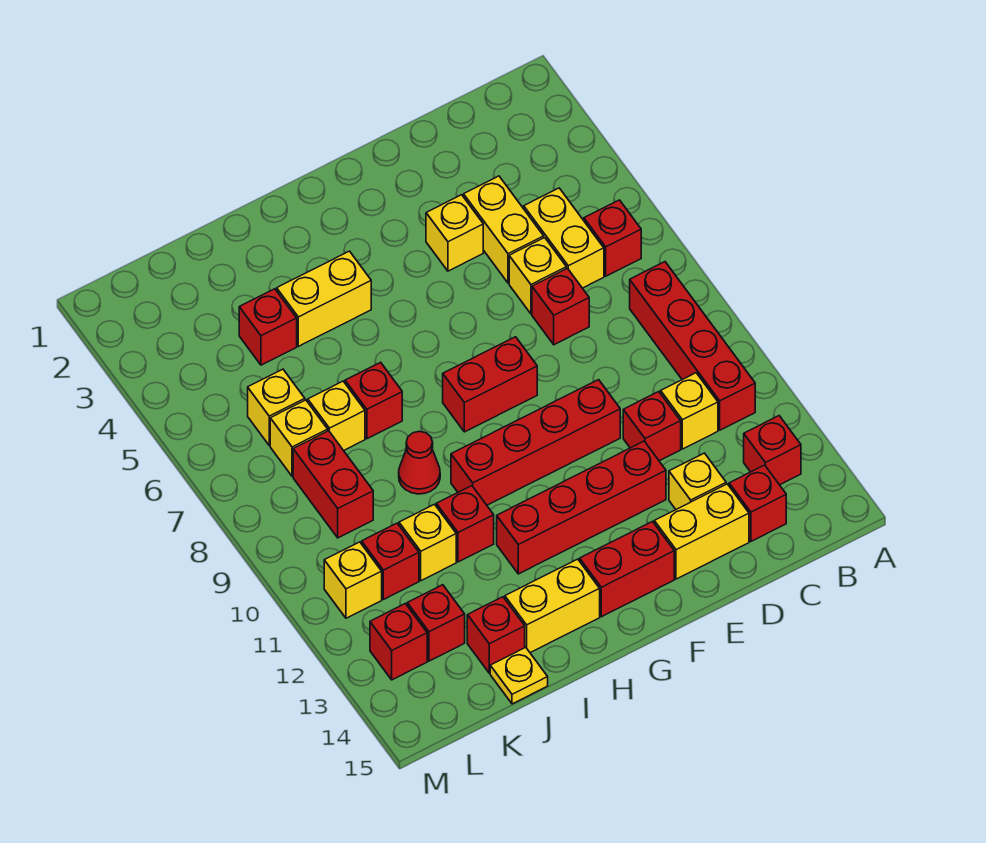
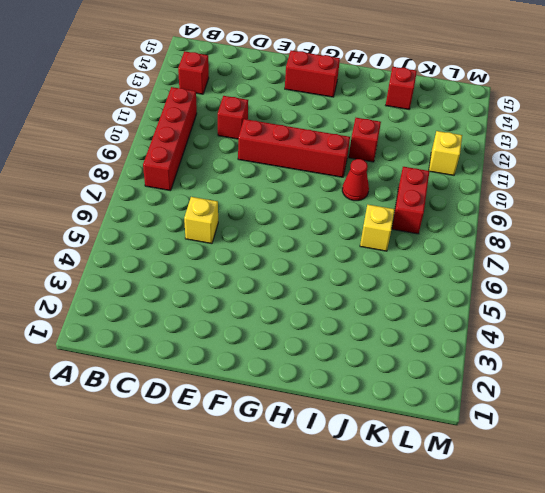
none -> red 1x1 brick [584,200,641,276]
none -> yellow 1x2 brick [524,188,604,288]
none -> yellow 1x1 brick [661,373,718,449]
none -> red 1x1 brick [729,465,786,541]

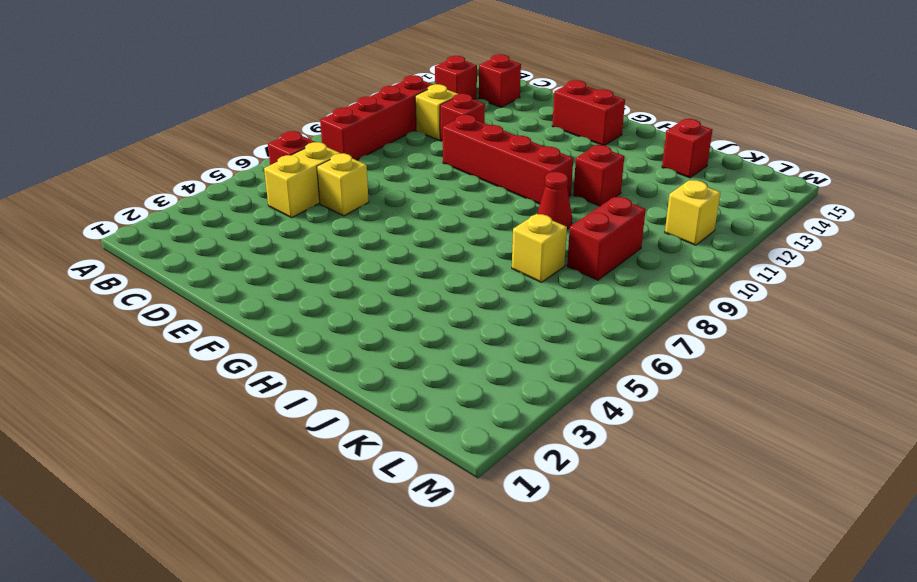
none -> yellow 1x2 brick [464,176,544,283]
none -> red 1x1 brick [532,268,589,345]
none -> yellow 1x1 brick [669,453,726,509]
none -> yellow 1x2 brick [654,484,749,579]

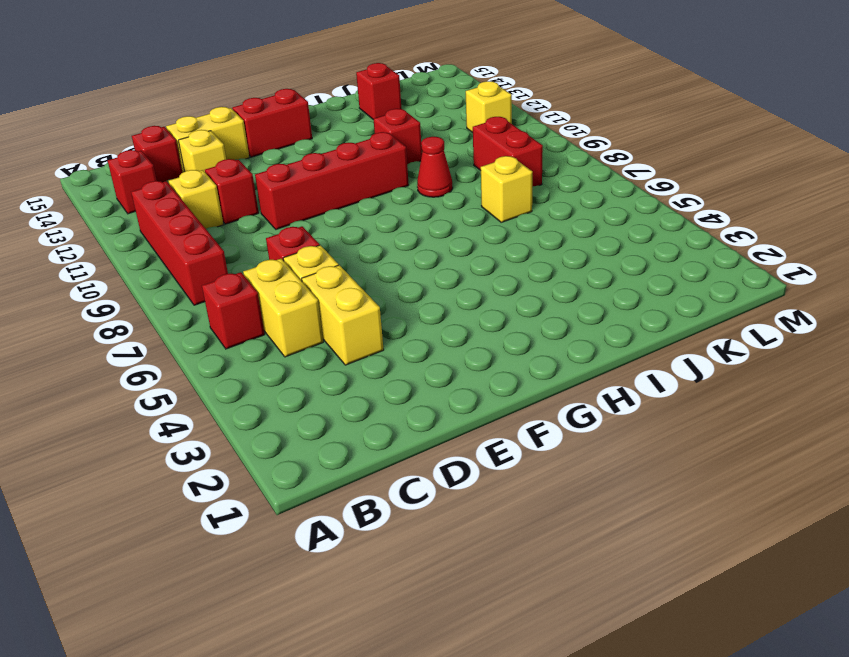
none -> yellow 1x1 brick [426,195,483,271]
none -> red 1x4 brick [497,441,666,574]
none -> red 1x2 brick [443,337,537,432]
none -> yellow 1x2 brick [277,251,371,346]

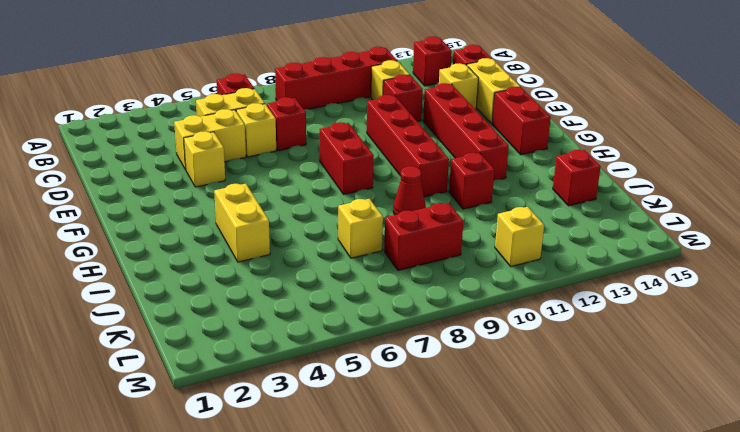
none -> yellow 1x2 brick [505,559,600,653]
none -> red 1x1 brick [345,362,402,439]
none -> red 1x1 brick [239,289,297,365]
none -> yellow 1x1 brick [399,504,456,581]

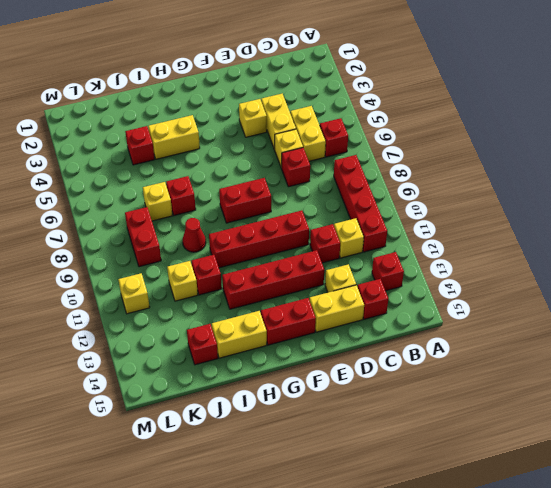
none -> yellow 1x1 plate [490,647,548,704]
none -> yellow 1x1 brick [248,369,305,445]
none -> yellow 1x1 brick [270,400,328,476]
none -> red 1x1 brick [362,523,419,600]

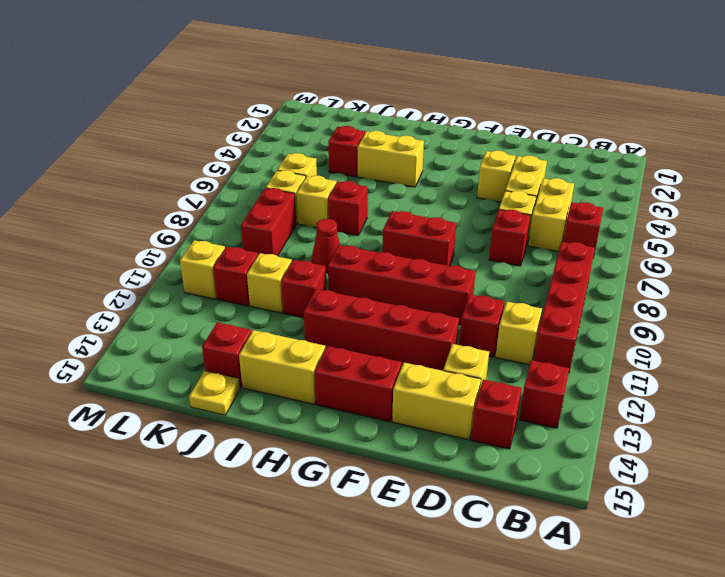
none -> red 1x1 brick [407,585,465,661]
none -> red 1x1 brick [370,604,427,680]

